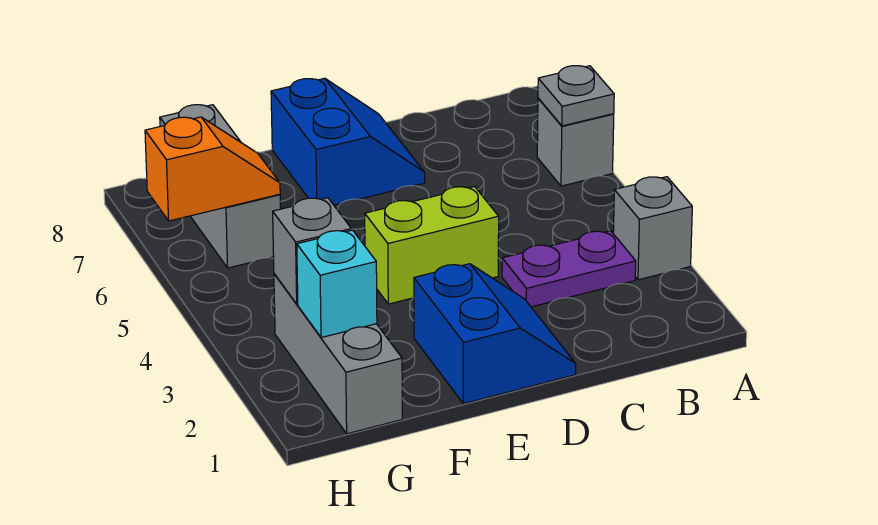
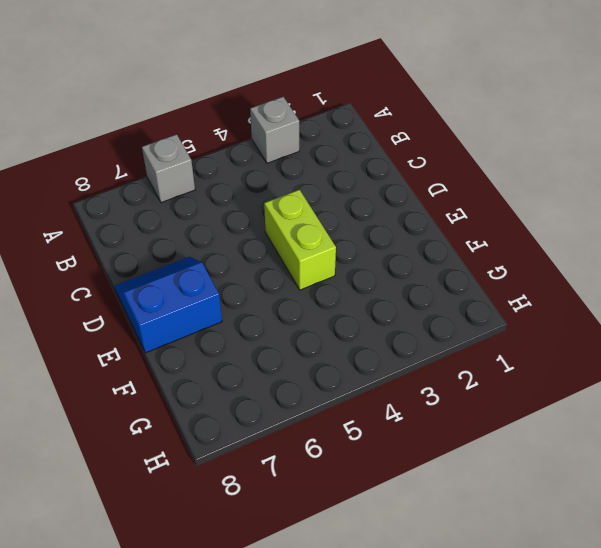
none -> purple 1x2 plate [502,231,636,307]
none -> blue 2x2 slope [414,264,576,404]
none -> grey 1x3 brick [274,274,402,434]

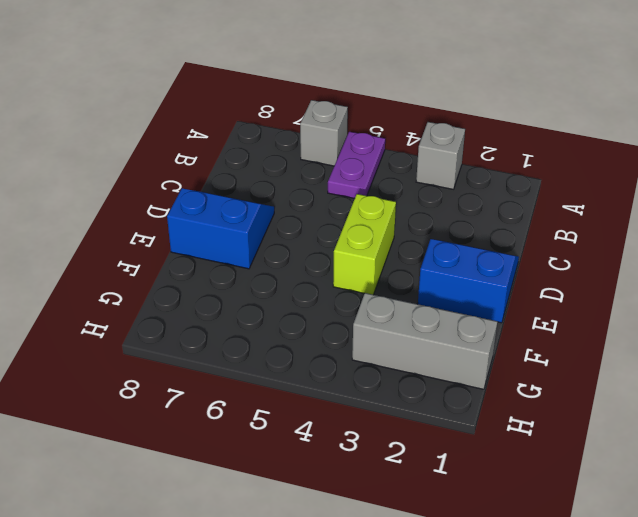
purple 1x2 plate [328,132,385,199] -> purple 1x2 plate moved to [502,231,636,307]
none -> grey 1x3 brick [160,105,281,268]
none -> grey 1x1 plate [538,66,614,126]
none -> cyan 1x1 brick [297,230,377,338]

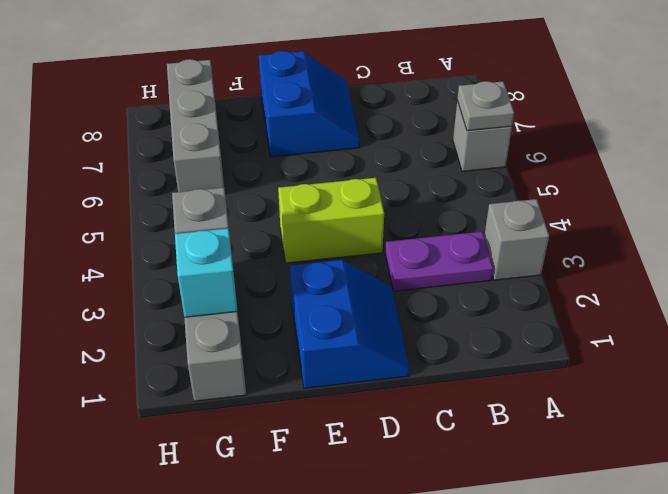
none -> orange 1x2 slope [145,117,280,221]

